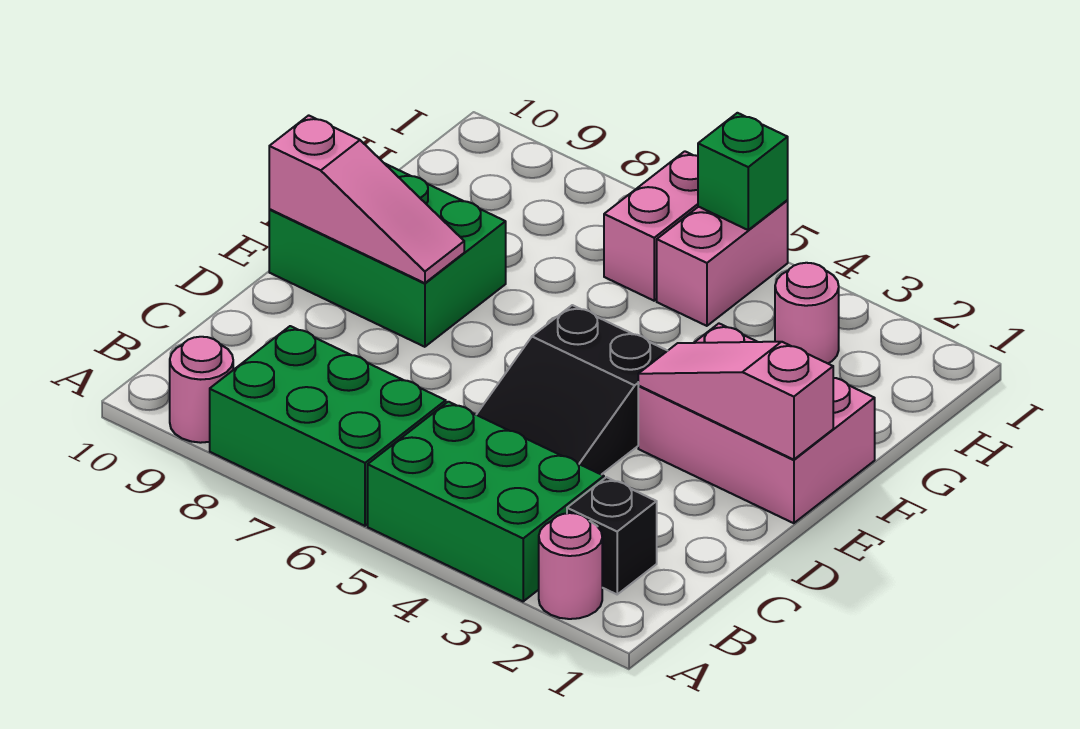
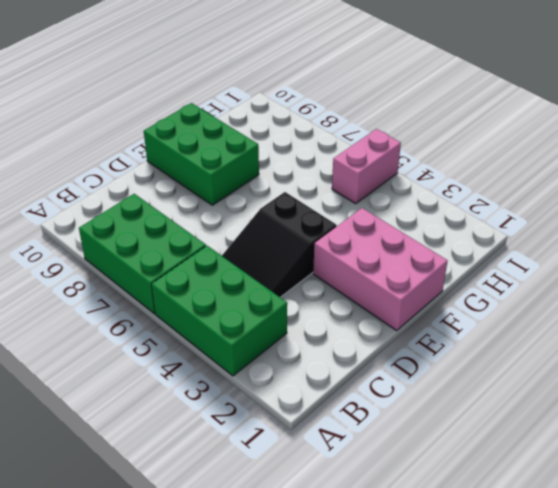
none -> pink 1x1 round brick [539,513,602,619]
none -> pink 1x1 round brick [170,337,233,443]
none -> black 1x1 brick [567,477,657,594]

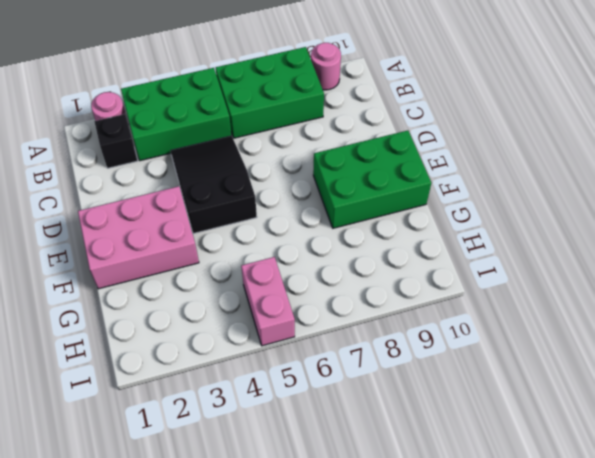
none -> pink 1x1 round brick [775,263,839,363]
none -> pink 1x2 brick [604,151,698,301]
none -> pink 1x3 slope [638,342,833,460]

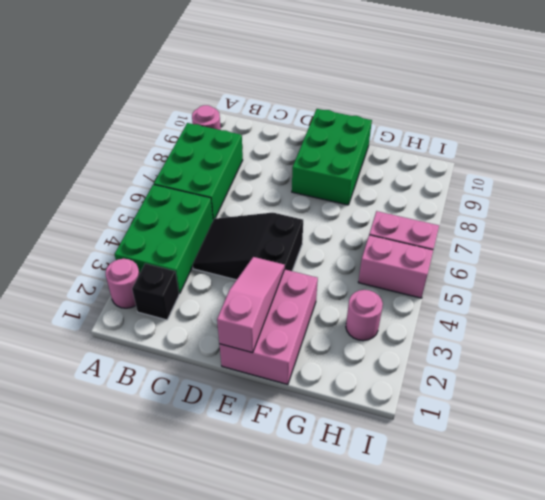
none -> pink 1x3 slope [269,115,464,283]
none -> green 1x1 brick [698,113,788,230]

